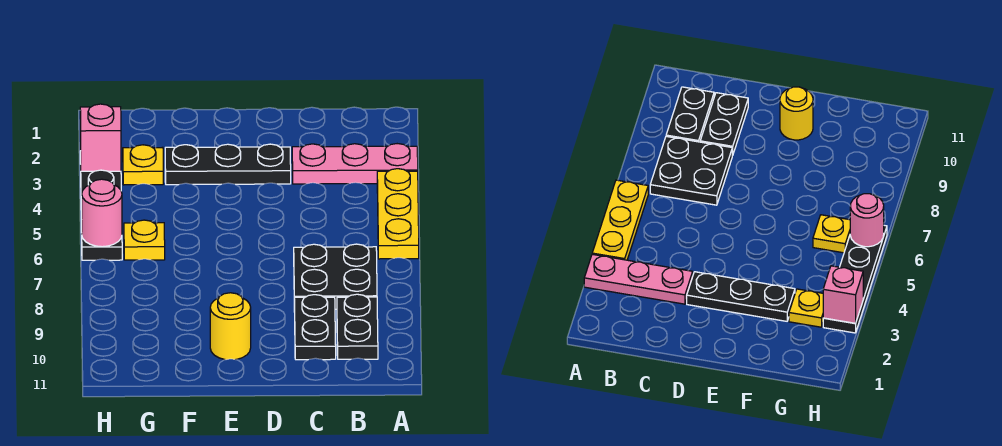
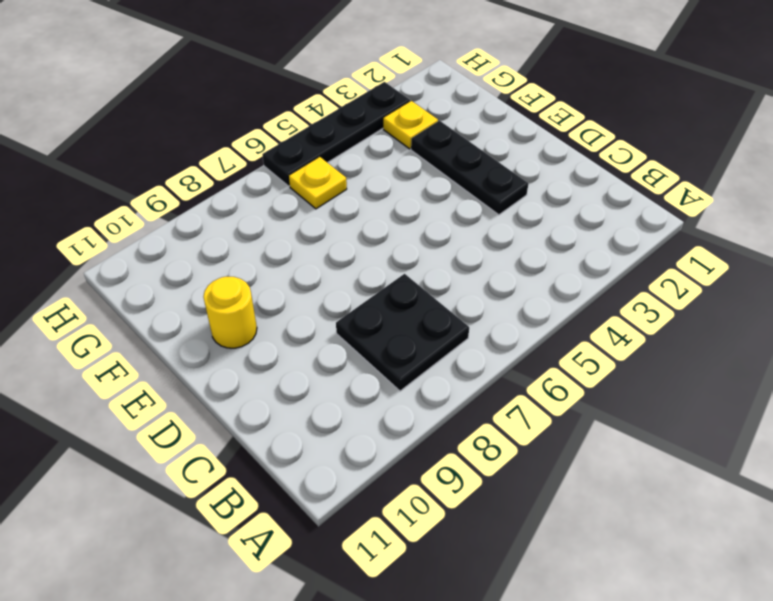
none -> pink 1x3 plate [292,144,418,184]
none -> yellow 1x3 plate [377,169,419,259]
none -> black 1x2 plate [337,294,378,359]

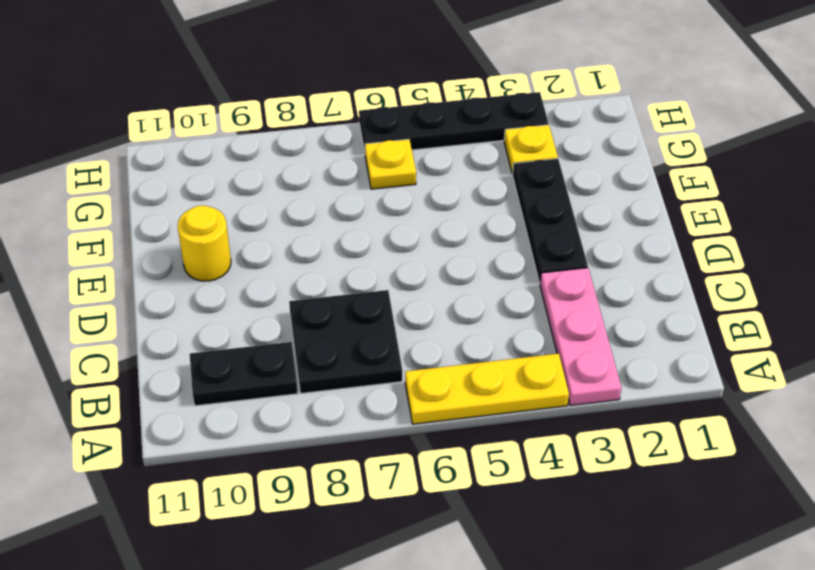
none -> black 1x2 plate [294,295,336,360]
none -> pink 1x1 brick [80,104,121,171]
none -> pink 1x1 round brick [81,179,122,247]

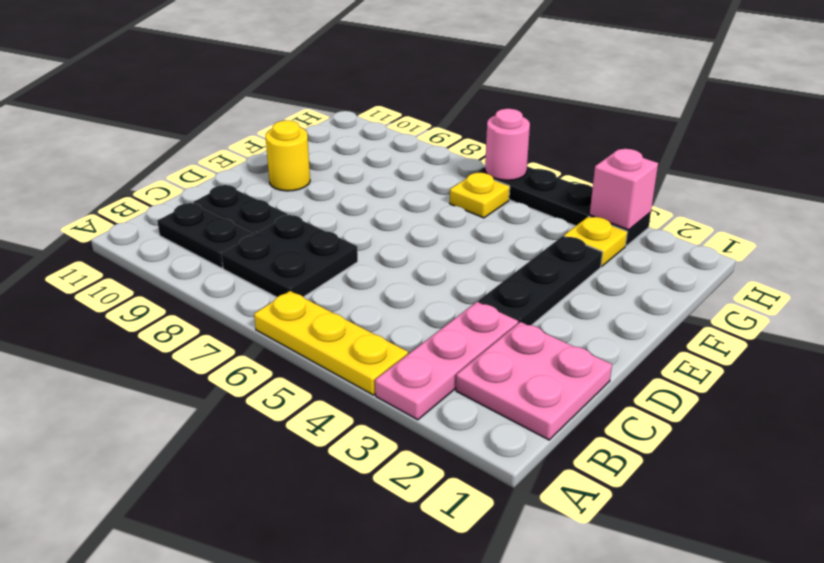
pink 2x2 plate [456,322,612,440] -> none

